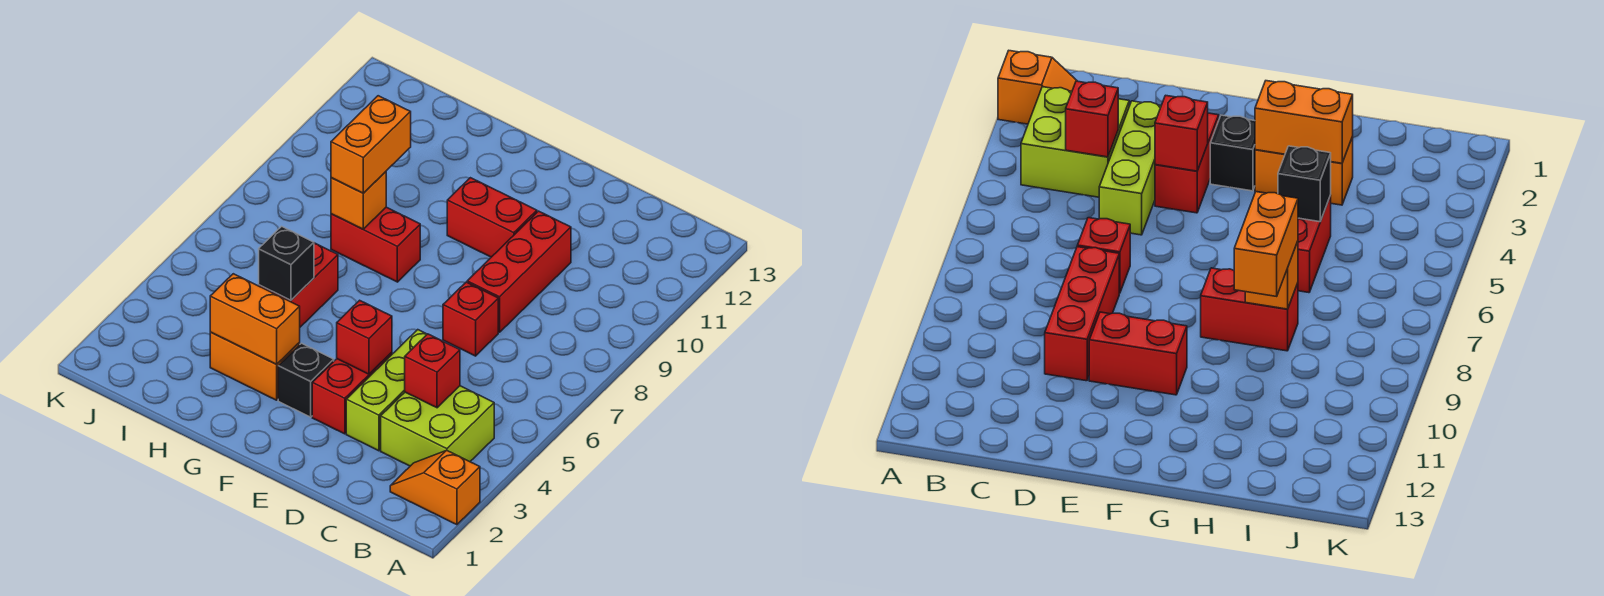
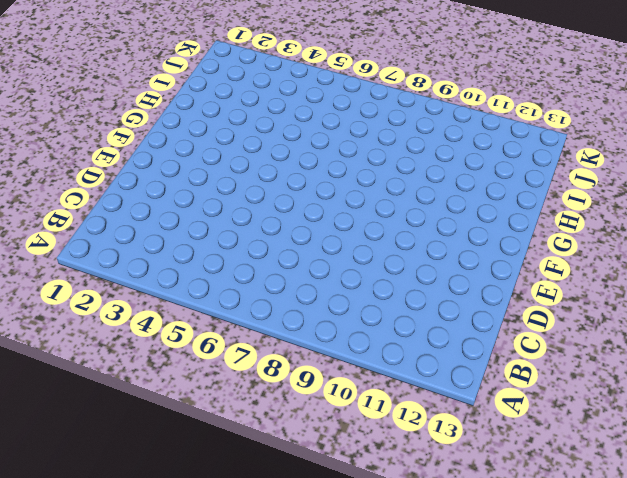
none -> orange 1x2 slope [390,451,480,525]
none -> lime 2x2 brick [381,386,494,466]
none -> lime 1x3 brick [346,330,427,451]

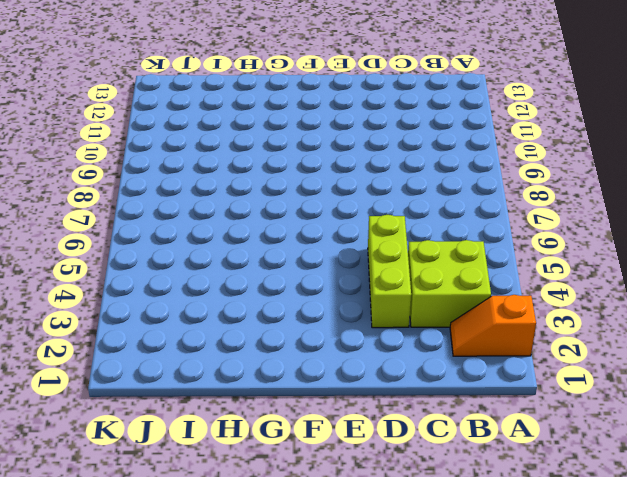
none -> red 1x1 brick [443,282,498,356]
none -> red 1x3 brick [467,211,571,332]
none -> red 1x2 brick [312,352,392,434]

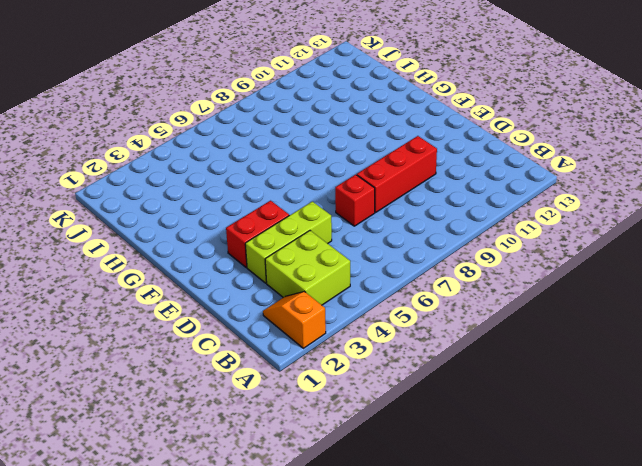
none -> red 1x2 brick [447,178,537,257]
none -> black 1x1 brick [278,343,334,417]
none -> orange 1x2 brick [210,332,300,400]

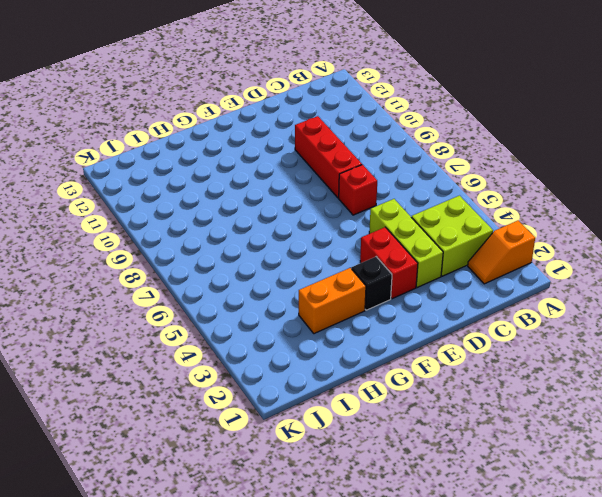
none -> red 1x2 brick [447,178,537,257]
none -> red 1x2 brick [331,207,420,282]
none -> red 1x2 brick [259,243,338,327]

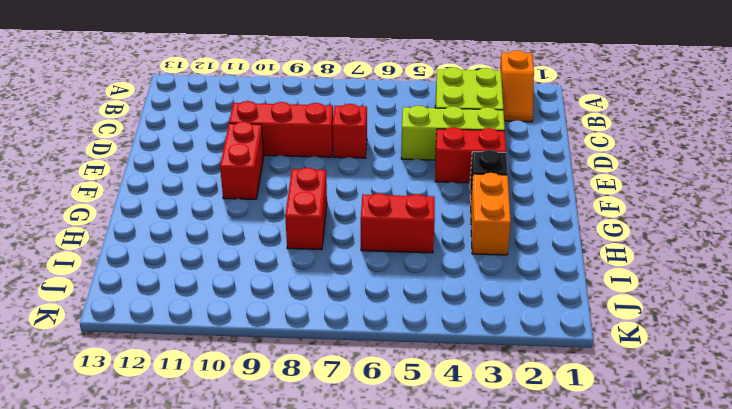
none -> red 1x1 brick [405,334,460,408]
none -> red 1x1 brick [337,300,392,374]
none -> orange 1x2 brick [210,274,300,364]

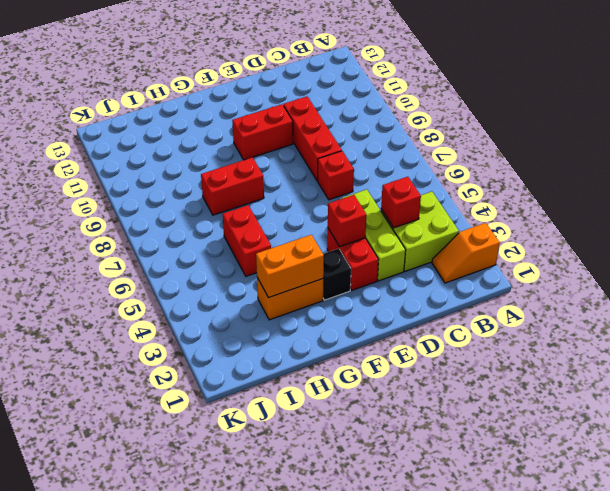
none -> black 1x1 brick [259,226,314,300]
none -> orange 1x1 brick [331,172,386,229]
none -> orange 1x2 brick [331,96,411,193]

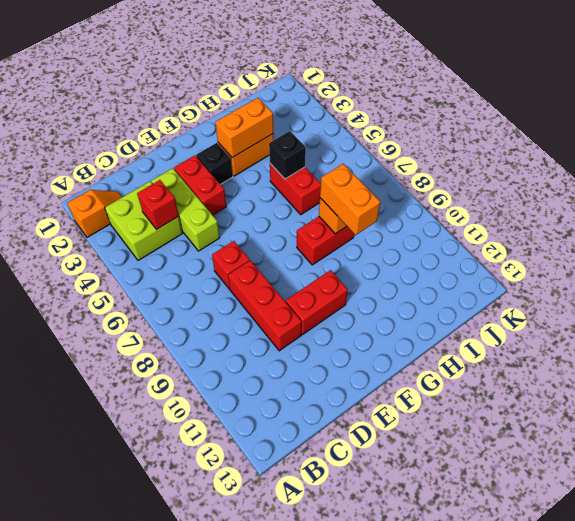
none -> red 1x1 brick [337,300,392,374]

